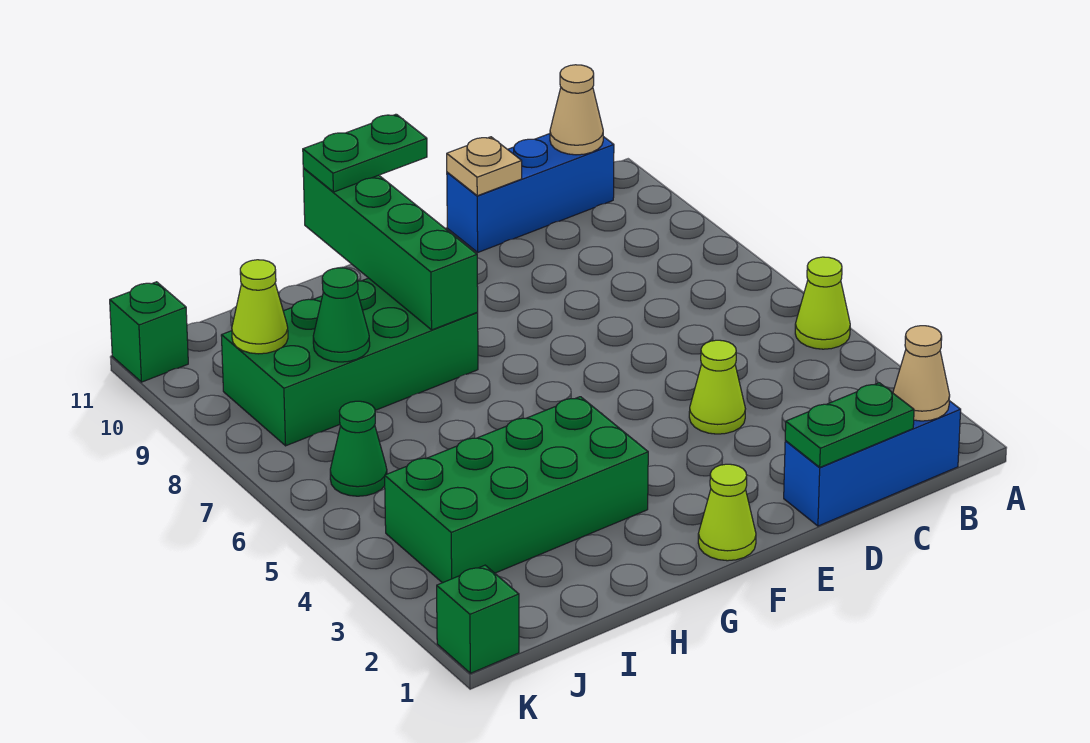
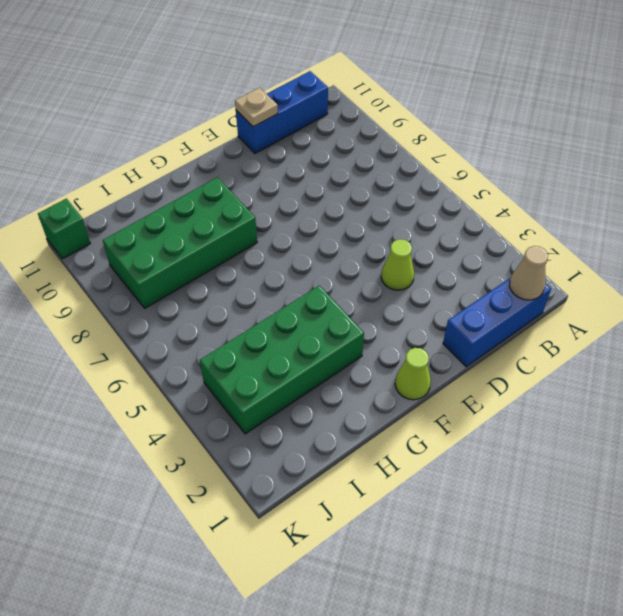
none -> lime 1x1 cone [795,257,850,349]
none -> green 1x1 cone [330,401,387,496]
none -> green 1x1 brick [437,565,519,673]

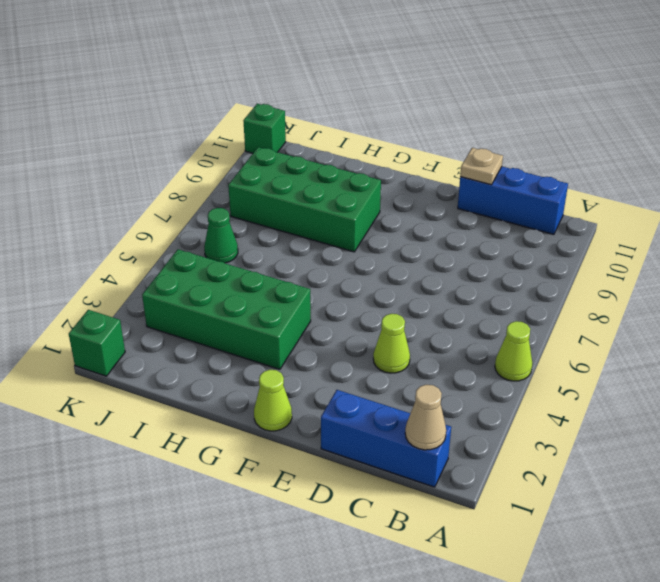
none -> tan 1x1 cone [550,65,603,155]
none -> green 1x2 plate [785,383,914,467]
none -> green 1x4 brick [303,168,478,330]

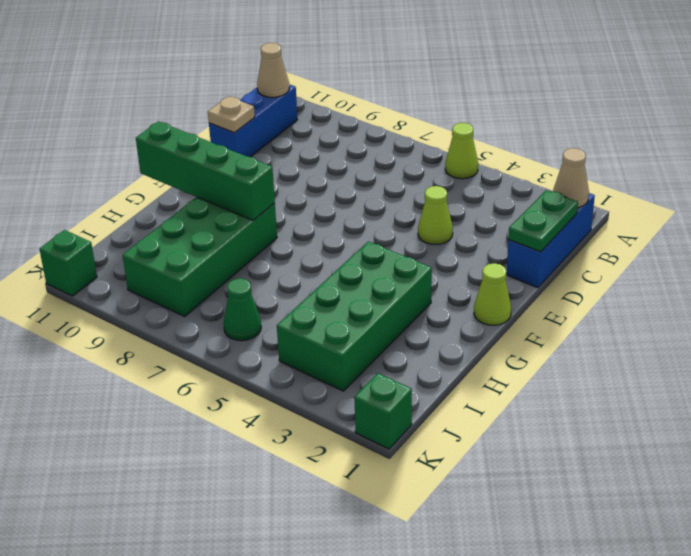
none -> green 1x1 cone [313,268,370,362]
none -> lime 1x1 cone [232,260,288,354]
none -> green 1x2 plate [303,114,427,192]

